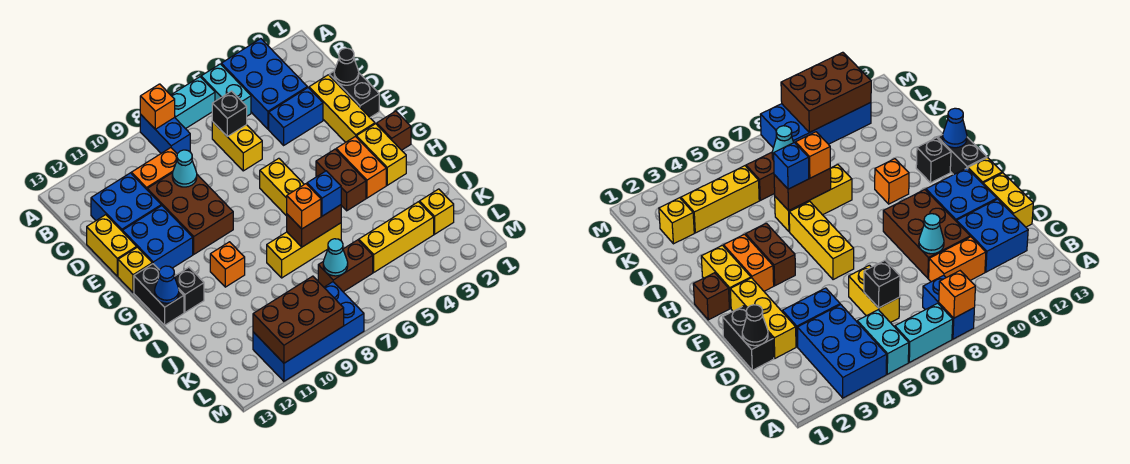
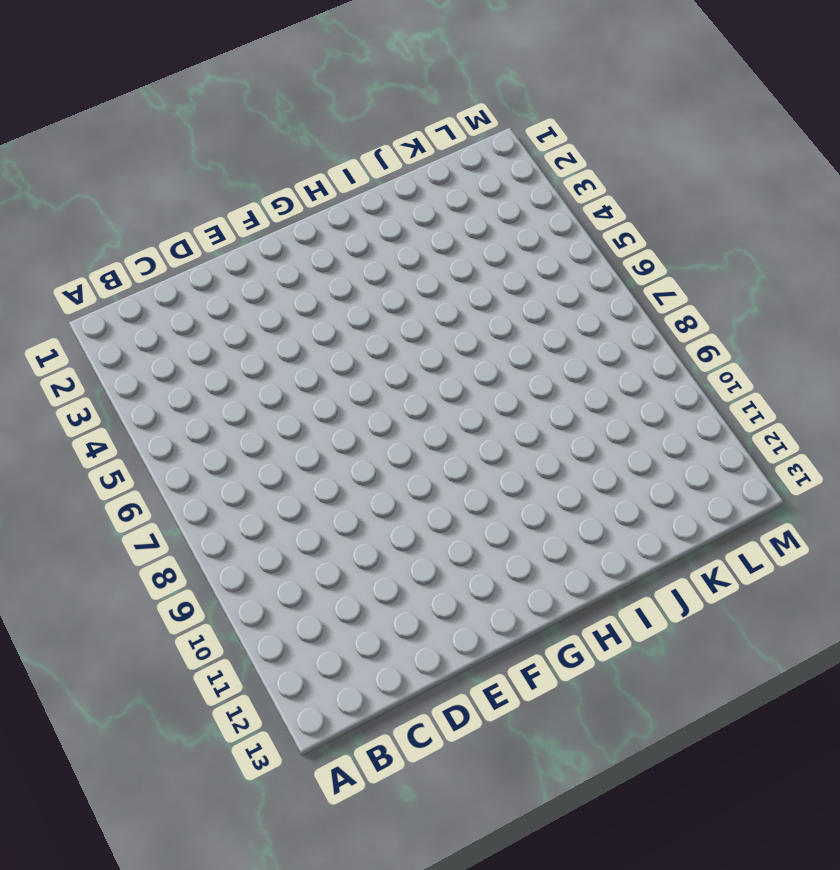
none -> blue 2x3 brick [221,39,307,129]
none -> cyan 1x2 brick [201,64,251,116]
none -> cyan 1x2 brick [171,77,215,129]
none -> blue 1x2 brick [140,114,190,154]

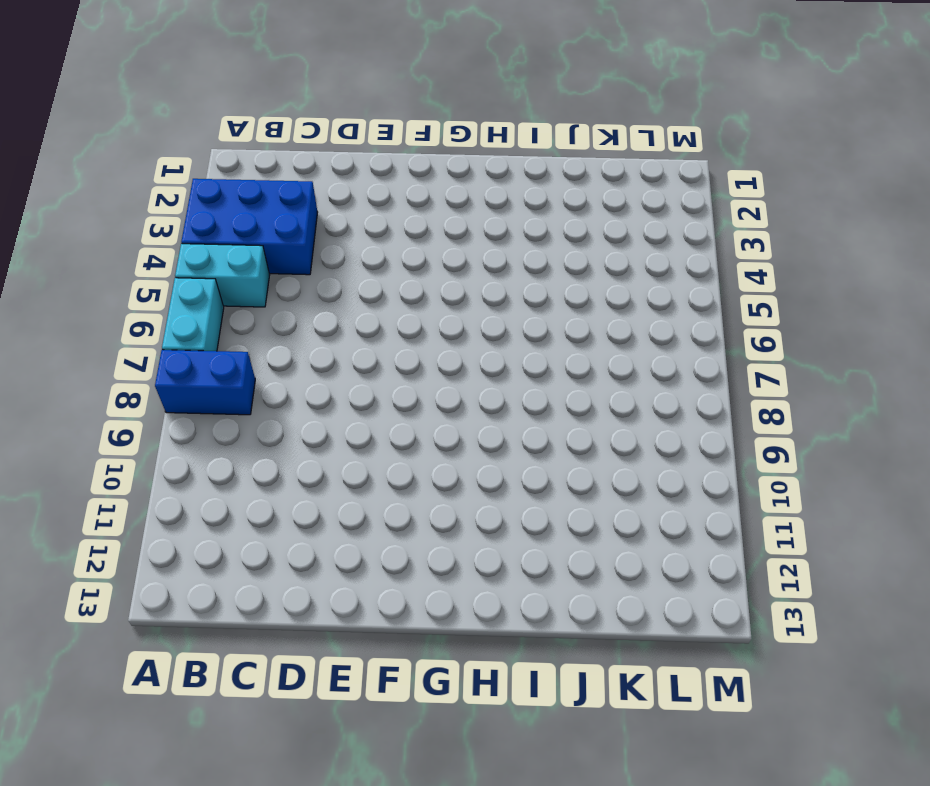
none -> yellow 1x2 brick [212,121,262,171]
none -> orange 1x2 brick [131,148,177,189]
none -> blue 2x2 brick [91,173,161,232]
none -> black 1x2 brick [329,71,379,117]

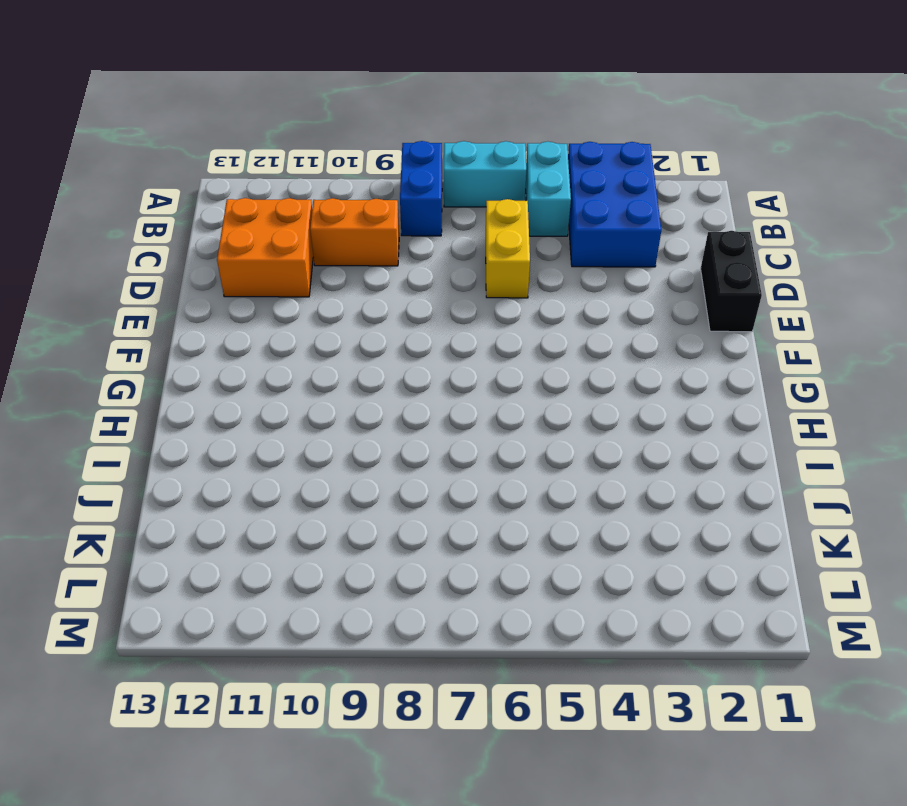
orange 2x2 brick [217,198,313,297] -> blue 2x2 brick [91,173,161,232]
none -> yellow 1x3 brick [309,75,375,142]
none -> blue 1x2 brick [269,88,323,145]
none -> brown 2x3 brick [147,173,233,254]
none -> yellow 1x2 brick [87,215,137,276]

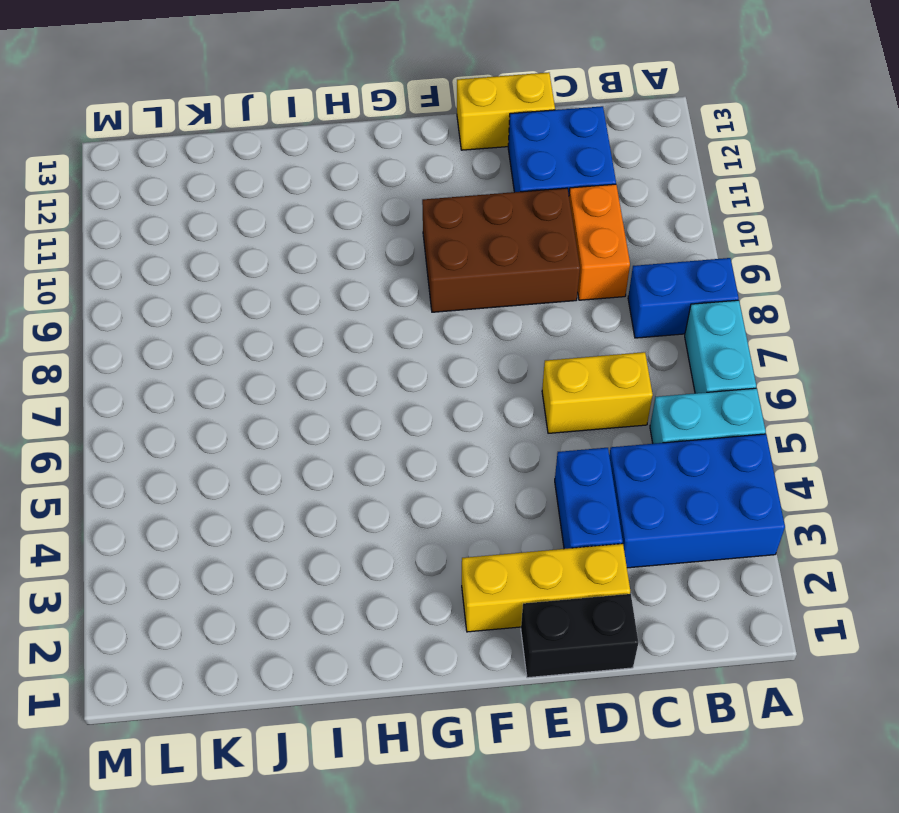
none -> blue 2x2 brick [123,206,193,270]
none -> yellow 1x3 brick [260,158,304,216]
none -> yellow 1x1 brick [118,247,152,293]
none -> brown 1x1 brick [377,111,411,150]

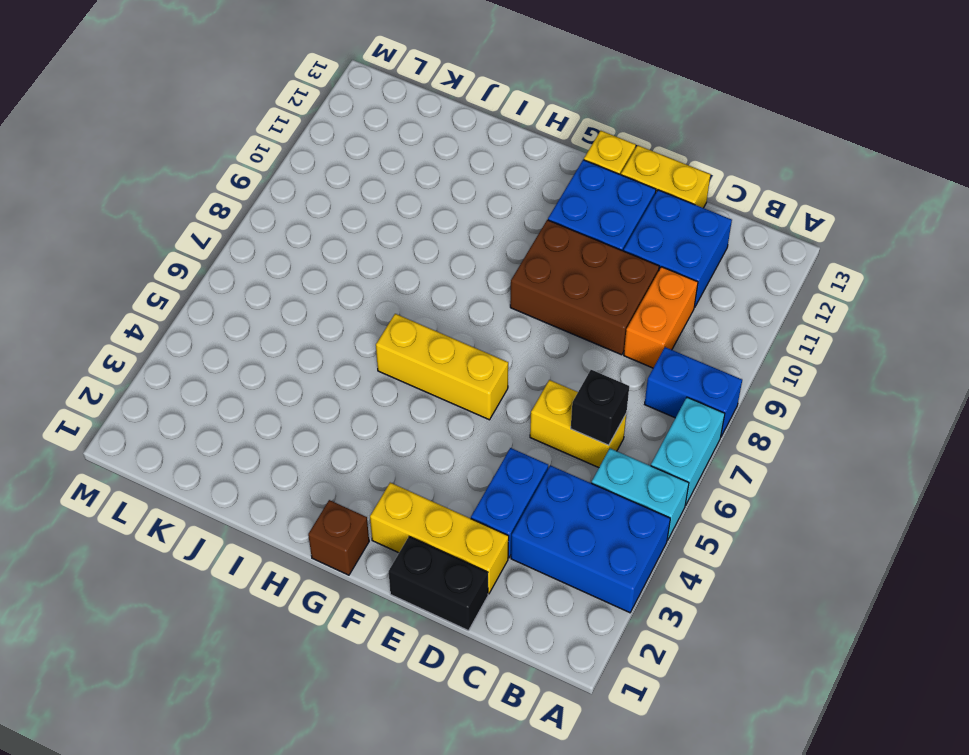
none -> yellow 1x2 brick [356,124,406,185]
none -> orange 1x2 brick [336,136,386,198]
none -> brown 1x2 brick [316,149,366,211]
none -> black 1x2 brick [134,264,184,325]

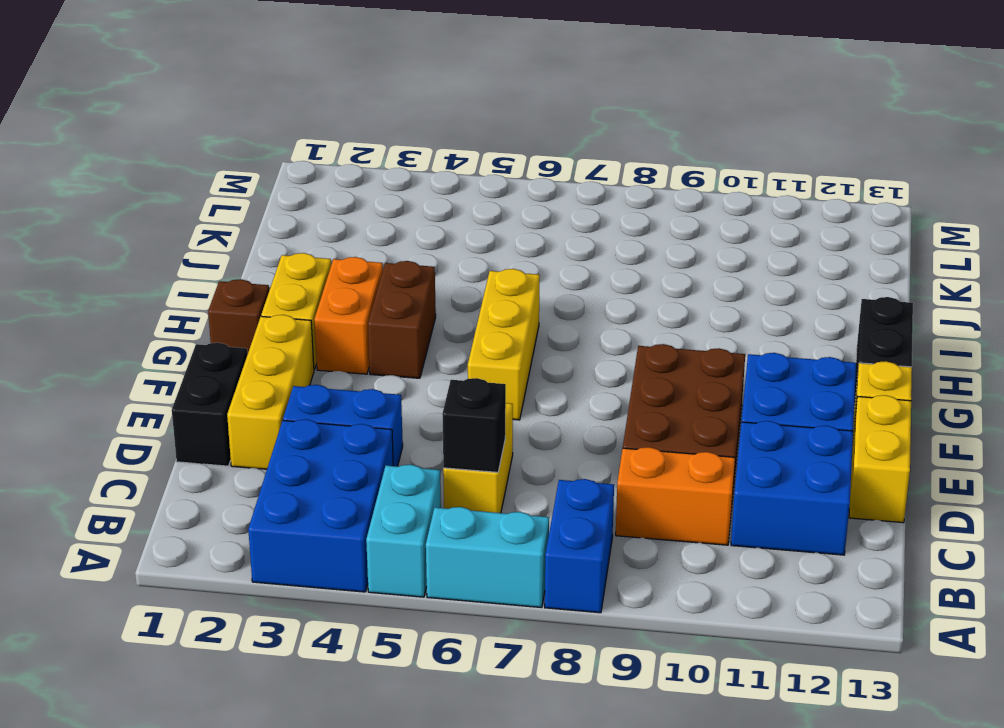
none -> orange 1x1 brick [210,242,245,287]
none -> black 1x1 brick [174,267,204,312]
none -> yellow 1x3 brick [267,223,341,278]
none -> yellow 1x1 brick [419,189,454,234]

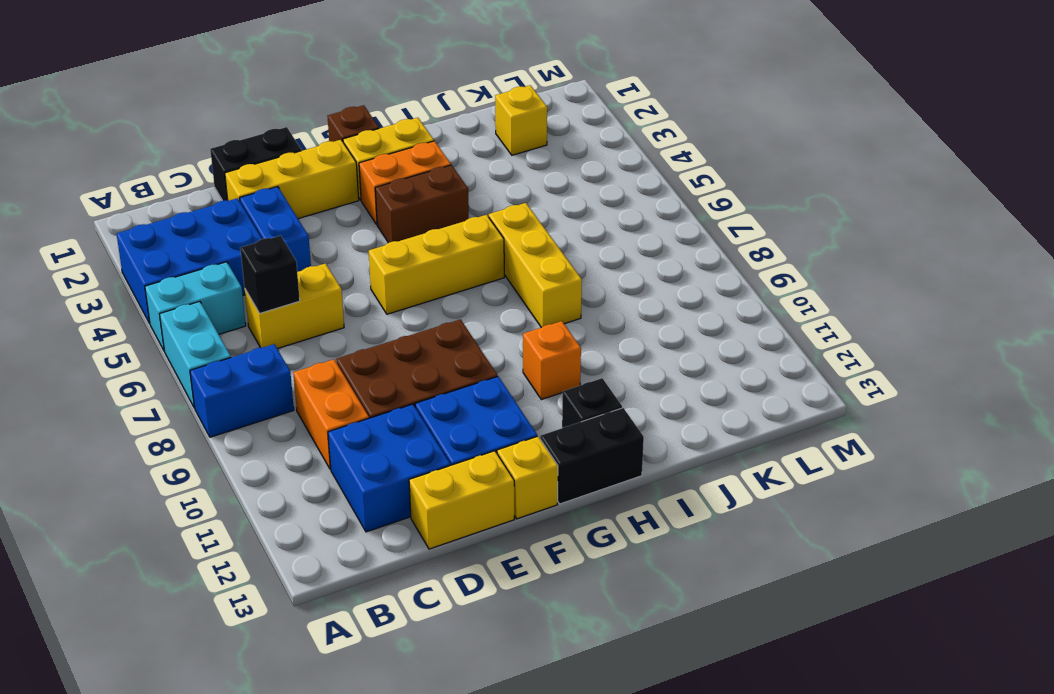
none -> yellow 1x3 brick [359,202,434,272]
none -> brown 1x2 brick [318,240,373,292]
none -> blue 2x4 brick [253,282,364,381]
none -> orange 1x1 brick [140,84,175,129]

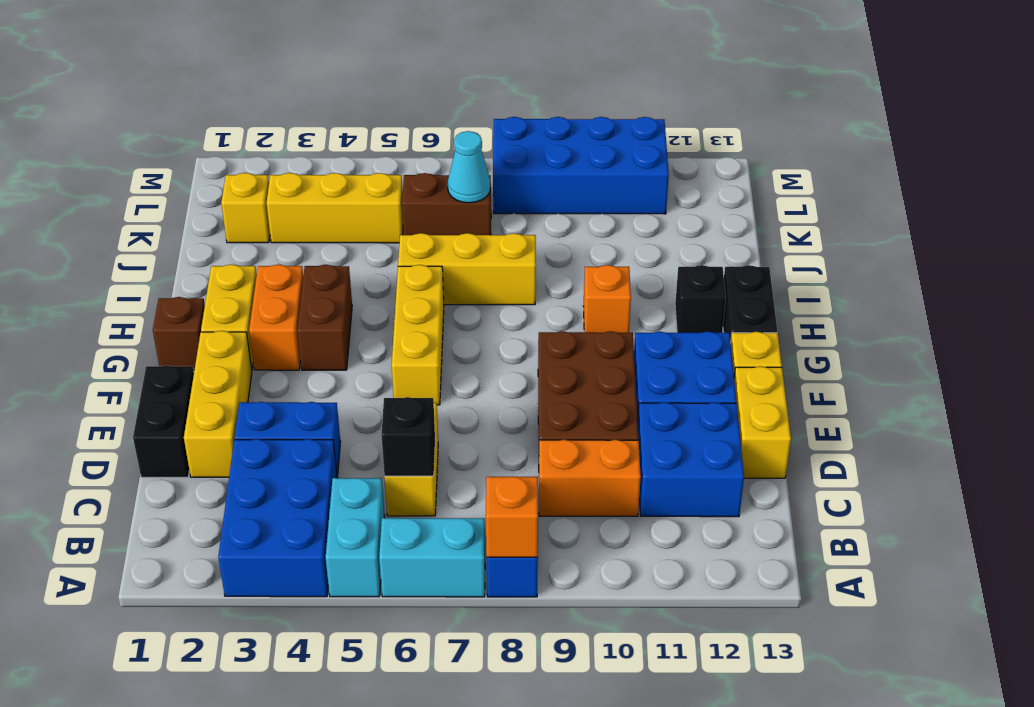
none -> black 1x1 cone [334,48,359,85]
none -> cyan 1x1 cone [172,150,197,187]
none -> blue 1x1 cone [155,266,179,303]
none -> brown 1x2 brick [287,205,341,247]

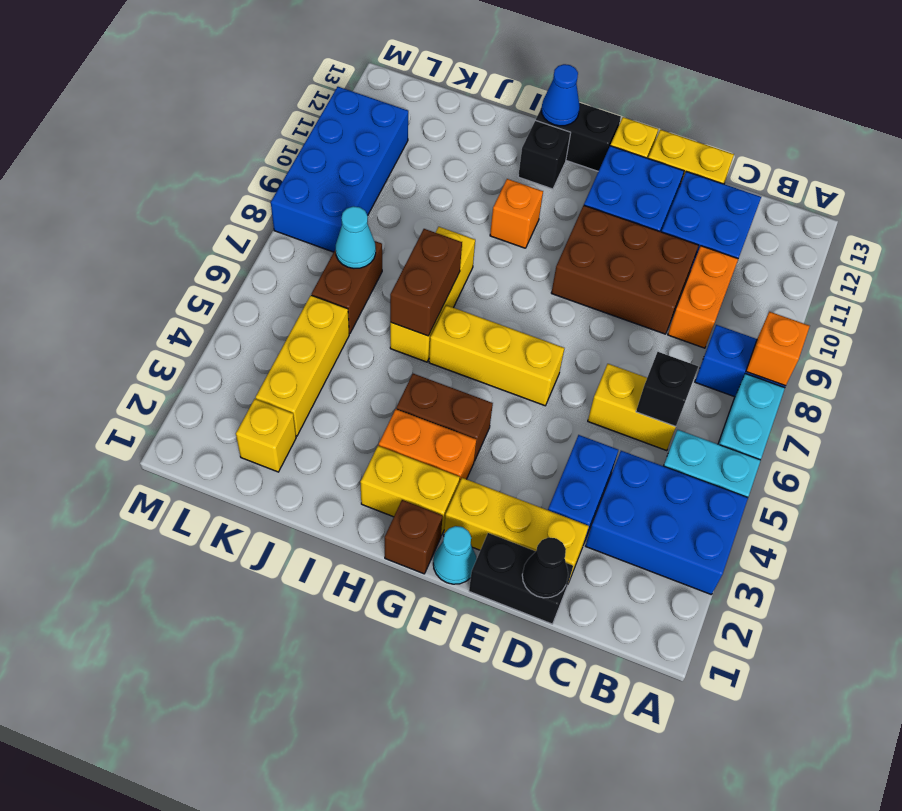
cyan 1x1 cone [433,526,476,584] -> cyan 1x1 cone moved to [172,150,197,187]
none -> brown 2x3 brick [253,276,344,363]
none -> blue 1x1 brick [307,171,341,216]
none -> orange 1x1 brick [287,184,321,229]

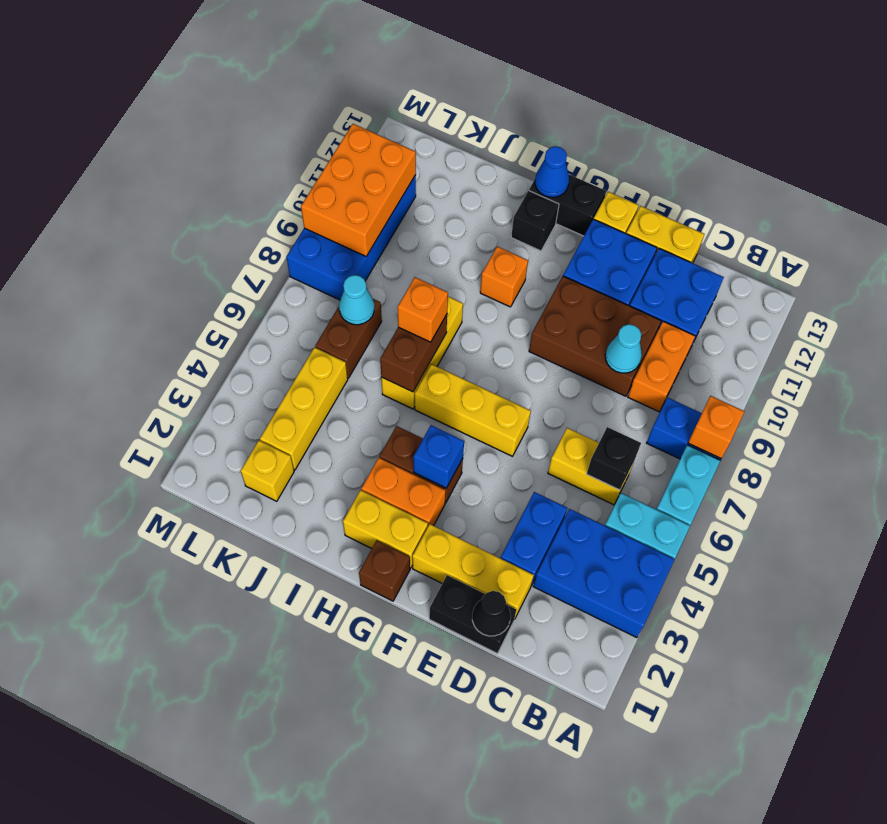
blue 1x1 brick [413,425,464,488] -> blue 1x1 brick moved to [307,171,341,216]
orange 2x3 brick [301,124,416,256] -> brown 2x3 brick [253,276,344,363]

